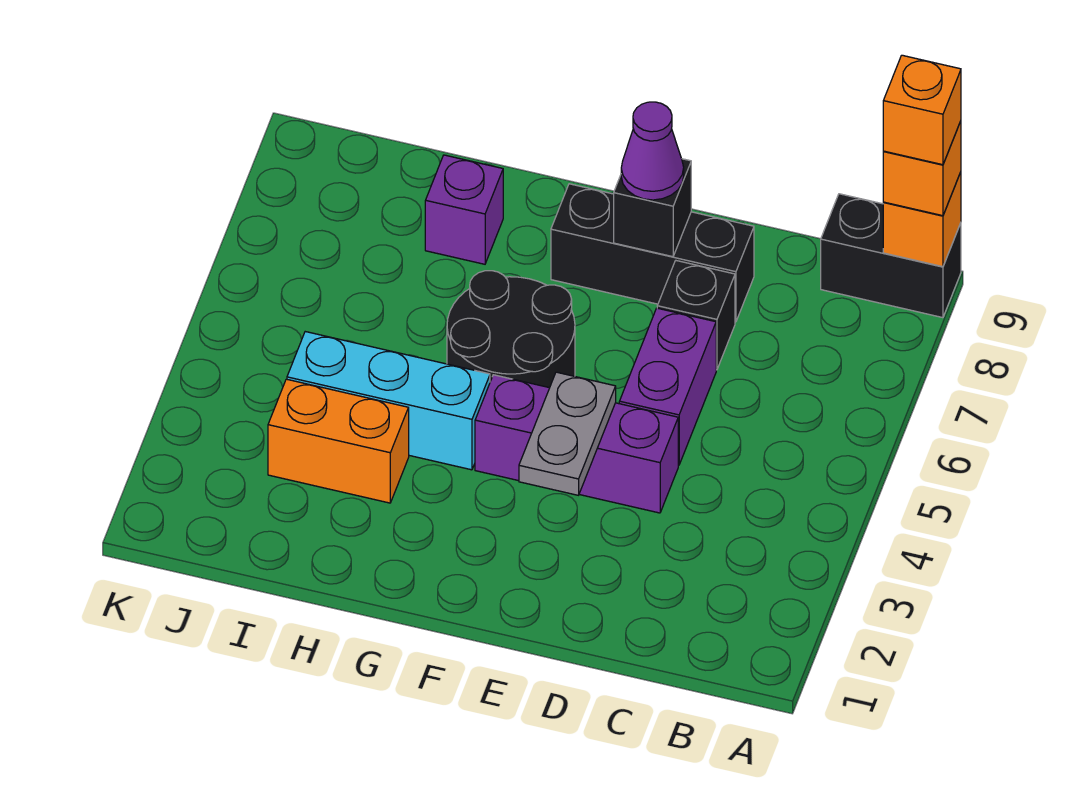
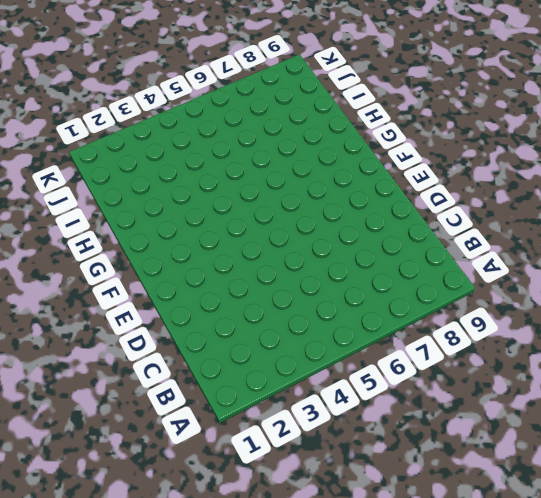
none -> black 1x2 brick [821,194,961,318]
none -> purple 1x3 brick [475,375,678,513]
none -> purple 1x2 brick [619,308,716,465]

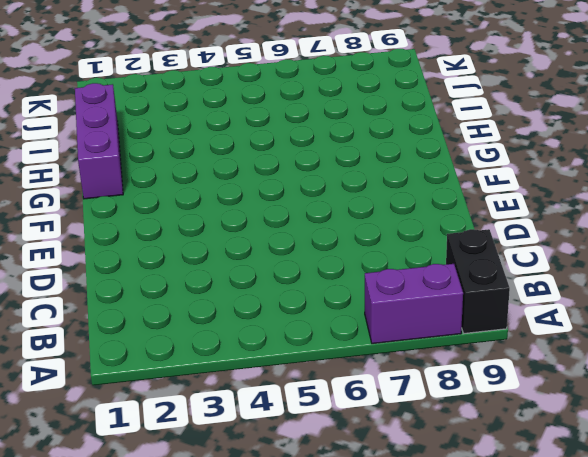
purple 1x2 brick [365,264,463,344] -> purple 1x2 brick moved to [619,308,716,465]
purple 1x3 brick [75,83,123,199] -> purple 1x3 brick moved to [475,375,678,513]
none -> black 1x1 brick [657,261,735,370]
none -> black 1x3 brick [551,184,754,322]
none -> black 2x2 round brick [447,271,575,388]

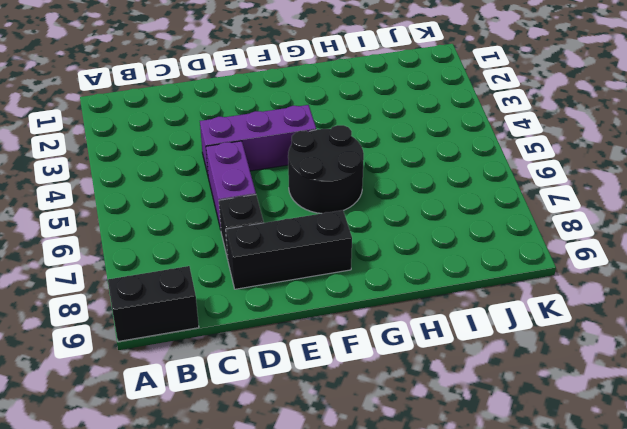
none -> cyan 1x3 brick [287,332,490,470]
none -> orange 1x2 brick [268,379,409,503]
none -> purple 1x1 brick [425,155,503,264]

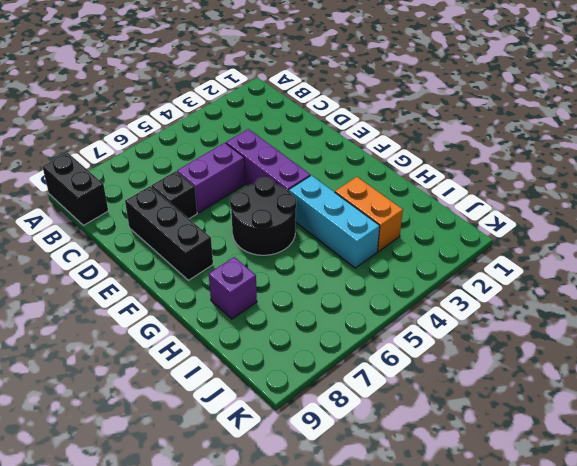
none -> orange 1x1 brick [883,172,961,267]
none -> grey 1x2 plate [519,372,616,495]
none -> black 1x1 brick [614,159,691,257]

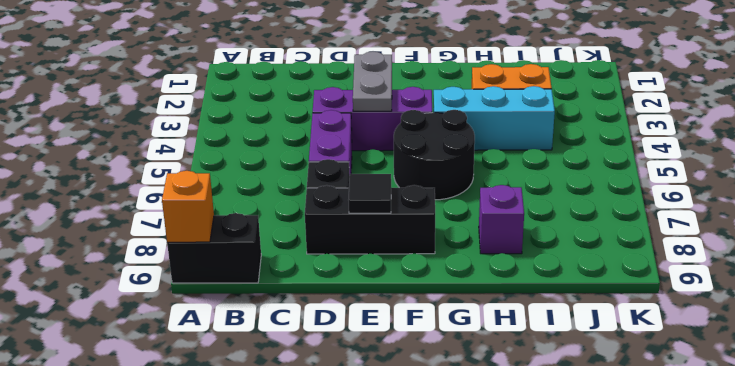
black 1x1 tile [349,174,391,213] -> black 1x1 brick [614,159,691,257]
none -> orange 1x1 brick [883,121,961,216]
none -> purple 1x1 cone [621,102,684,200]
none -> orange 1x1 brick [883,55,961,165]

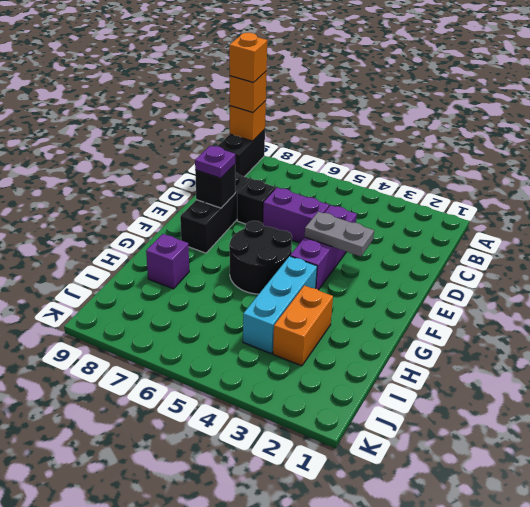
purple 1x1 plate [195,146,235,178] -> purple 1x1 cone [621,102,684,200]

